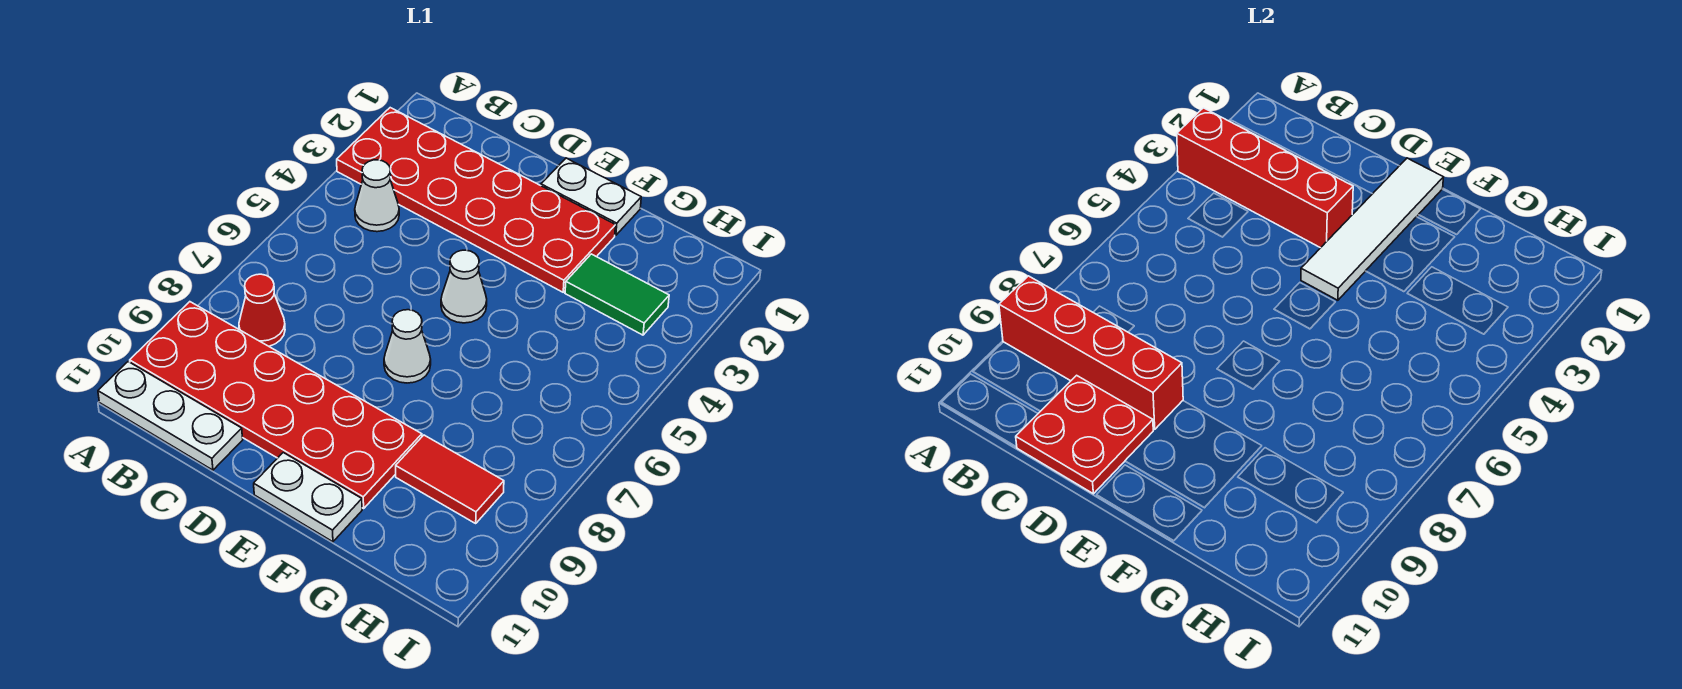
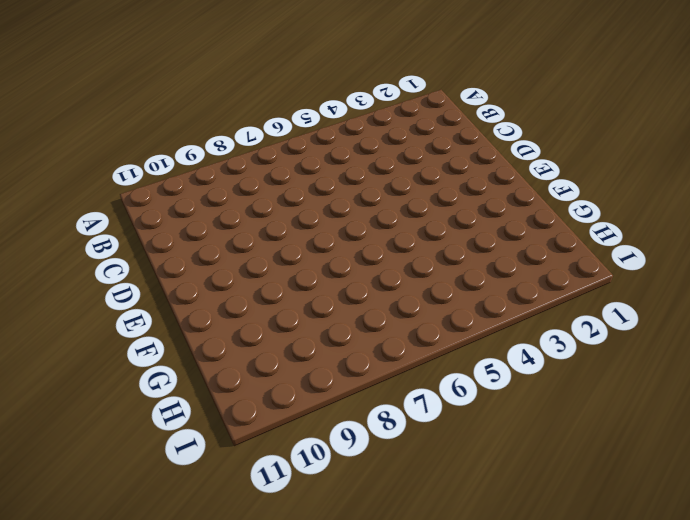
none -> red 2x6 plate [337,108,616,292]
none -> red 2x6 plate [130,302,422,509]
none -> white 1x3 plate [98,362,243,470]

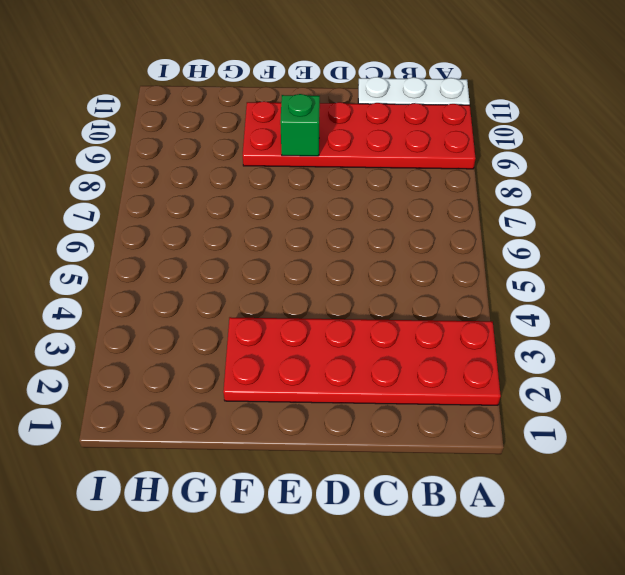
green 1x1 brick [280,94,320,156] -> none
none -> white 1x1 cone [355,160,399,232]
none -> red 1x1 cone [239,274,285,346]
none -> white 1x2 plate [541,158,641,235]

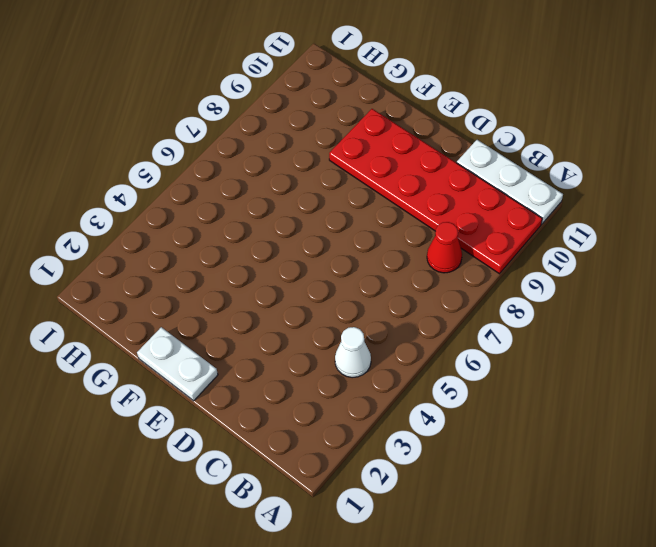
none -> red 2x6 plate [337,108,616,292]
none -> white 1x1 cone [441,250,487,323]
none -> white 1x1 cone [384,310,431,383]

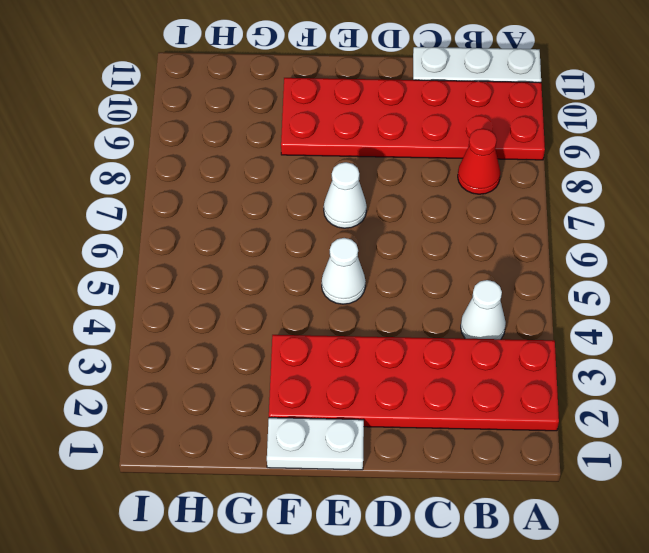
none -> white 1x2 plate [254,453,362,542]
none -> green 1x2 tile [565,254,669,335]
none -> red 1x2 tile [396,435,504,523]

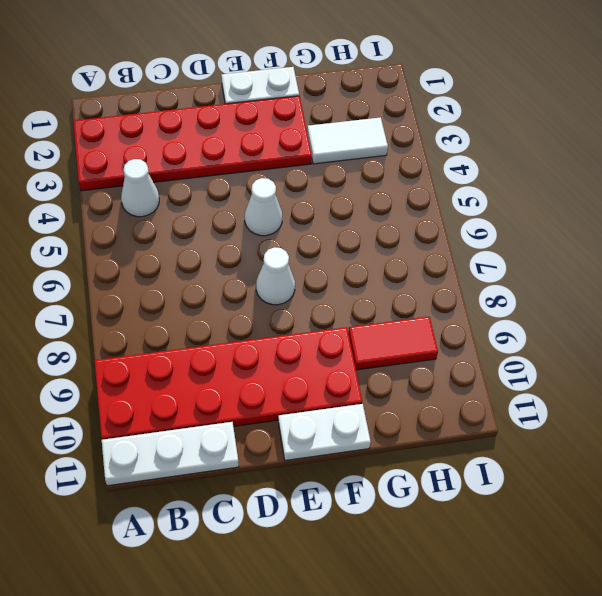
white 1x2 tile [307,117,388,164] -> green 1x2 tile [565,254,669,335]
none -> red 1x1 cone [239,274,285,346]
none -> red 1x4 brick [1177,108,1353,248]
none -> red 1x4 brick [999,276,1183,429]

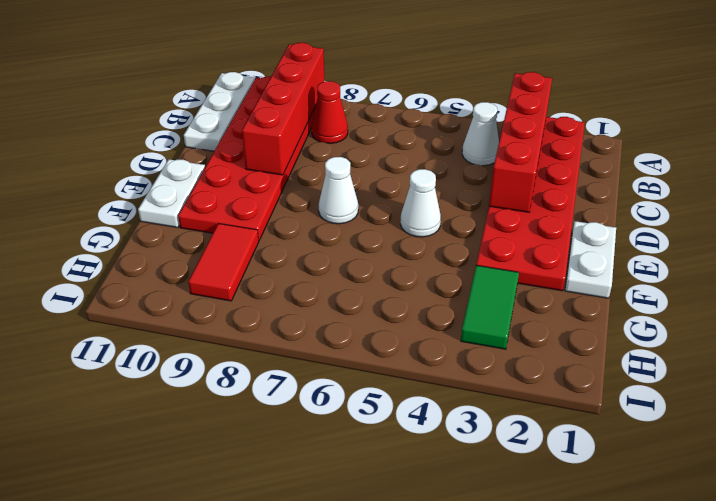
none -> red 2x2 plate [1016,375,1153,494]
none -> white 1x4 tile [1301,158,1443,300]

